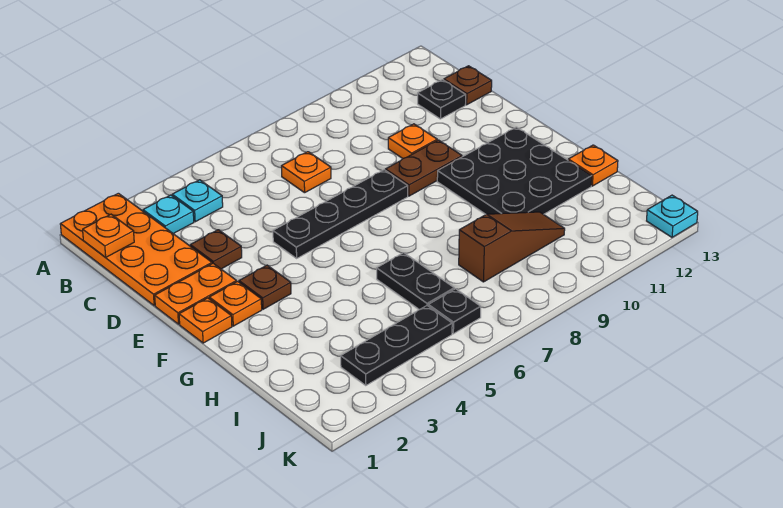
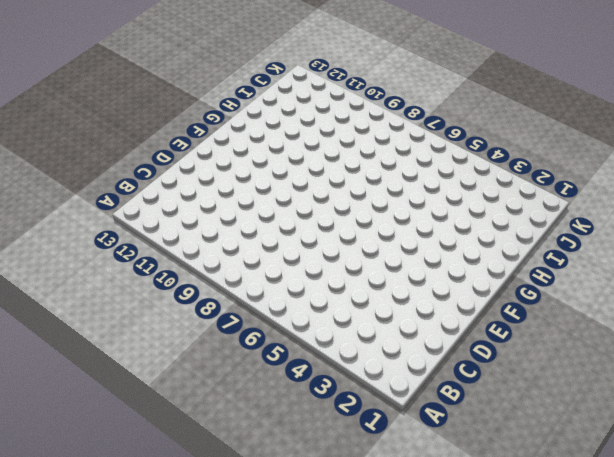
none -> orange 2x4 plate [60,193,212,306]
none -> cyan 1x1 plate [143,195,194,234]
none -> cyan 1x1 plate [172,180,223,222]

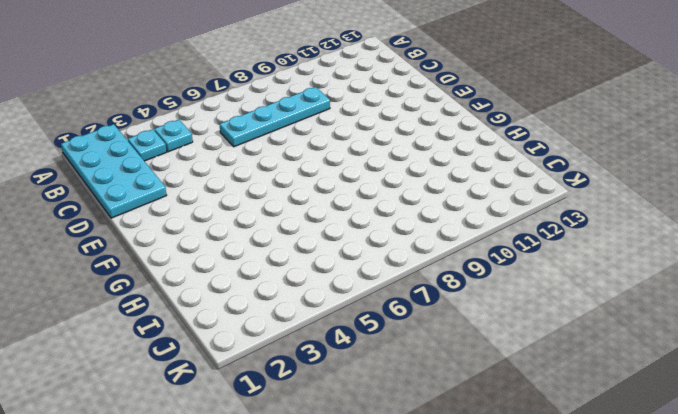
cyan 2x4 plate [61,124,167,218] -> orange 2x4 plate [60,193,212,306]
cyan 1x4 plate [219,87,330,147] -> orange 1x1 plate [282,152,331,193]
none -> black 1x1 plate [418,80,466,119]
none -> brown 1x1 plate [444,66,492,105]
none -> brown 1x1 plate [190,230,242,269]

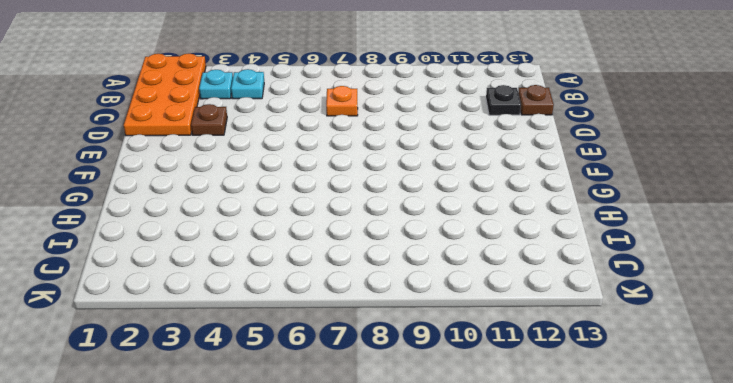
none -> orange 1x1 plate [388,124,437,158]
none -> orange 1x2 plate [155,263,236,324]
none -> black 1x4 plate [273,170,408,258]

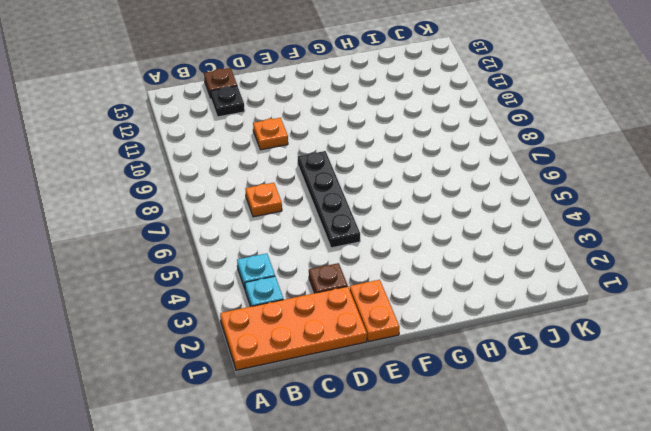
none -> brown 1x2 plate [385,140,462,196]
none -> orange 1x1 plate [179,298,232,343]
none -> orange 1x1 plate [209,281,262,326]

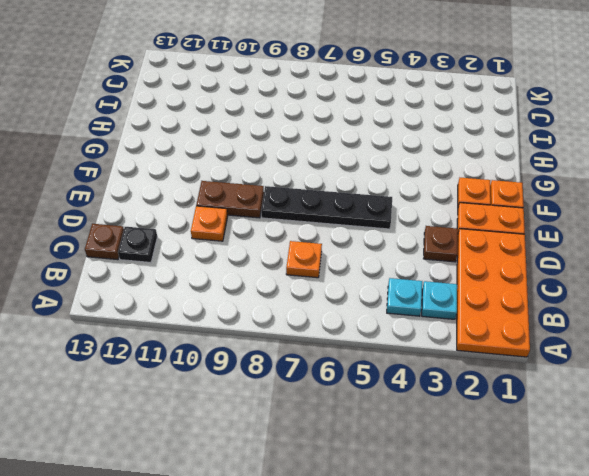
none -> brown 1x1 plate [239,265,291,309]
none -> black 3x3 plate [437,127,592,214]
none -> black 1x2 plate [377,253,454,310]

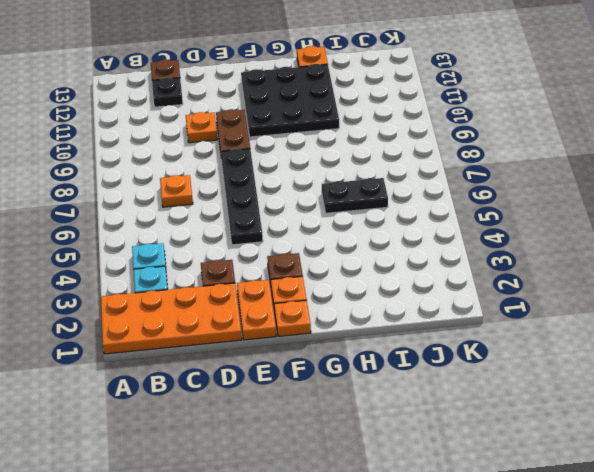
none -> brown 1x3 slope [459,212,565,282]
none -> black 1x3 plate [341,306,452,386]
none -> black 1x1 plate [428,289,481,334]

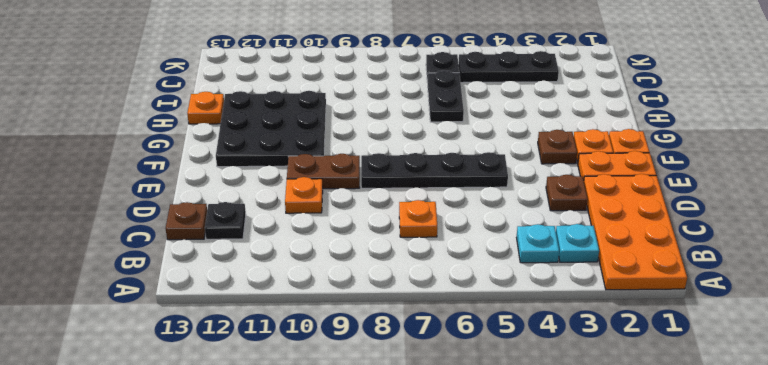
none -> brown 1x3 slope [459,212,565,282]
none -> cyan 1x1 plate [647,195,698,237]
none -> orange 1x1 plate [83,214,134,257]

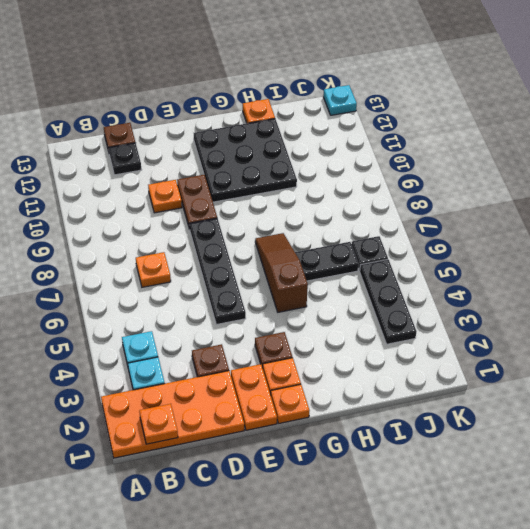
brown 1x3 slope [255,233,308,312] -> brown 1x3 slope moved to [459,212,565,282]

